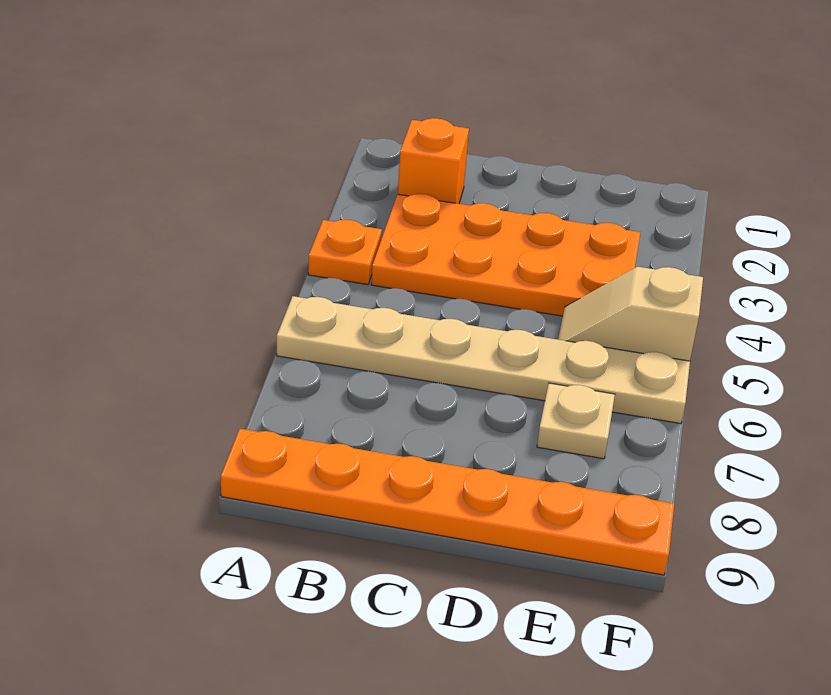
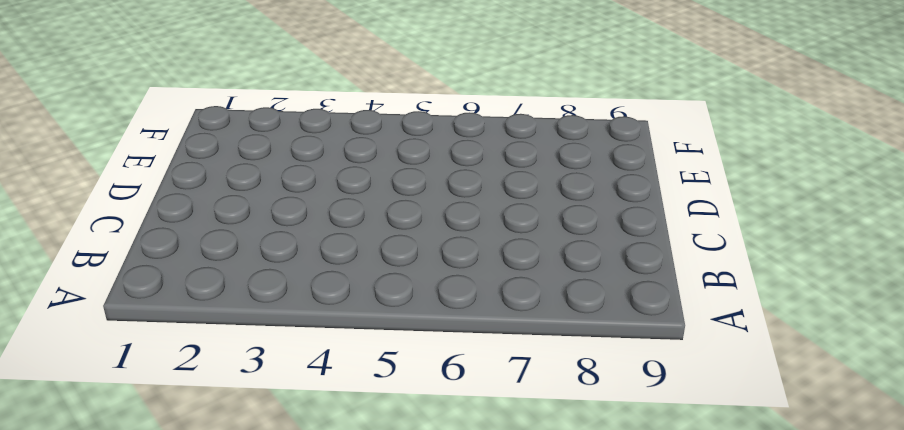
none -> orange 1x1 plate [308,220,382,285]
none -> tan 1x6 plate [277,296,690,424]

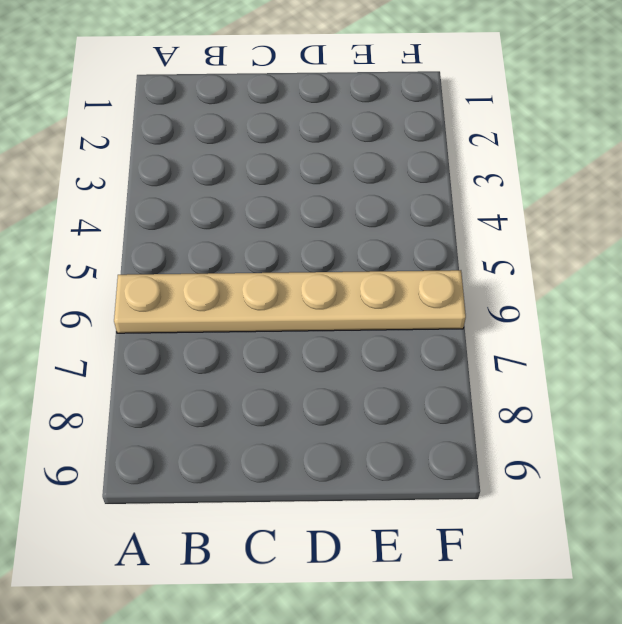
none -> orange 1x1 plate [308,220,382,285]
none -> orange 1x6 plate [221,429,674,575]

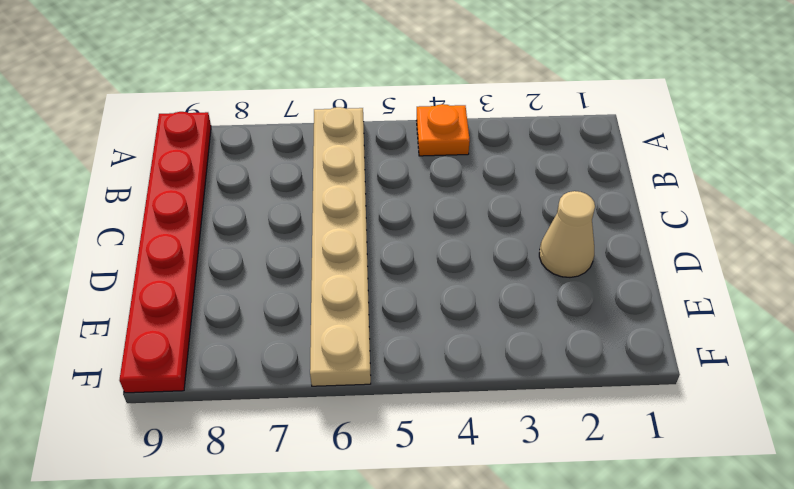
red 1x6 plate [120,112,211,393] -> orange 1x6 plate [221,429,674,575]
tan 1x1 cone [539,191,595,277] -> none
none -> orange 1x1 brick [398,118,469,204]
none -> orange 2x4 plate [371,194,640,316]

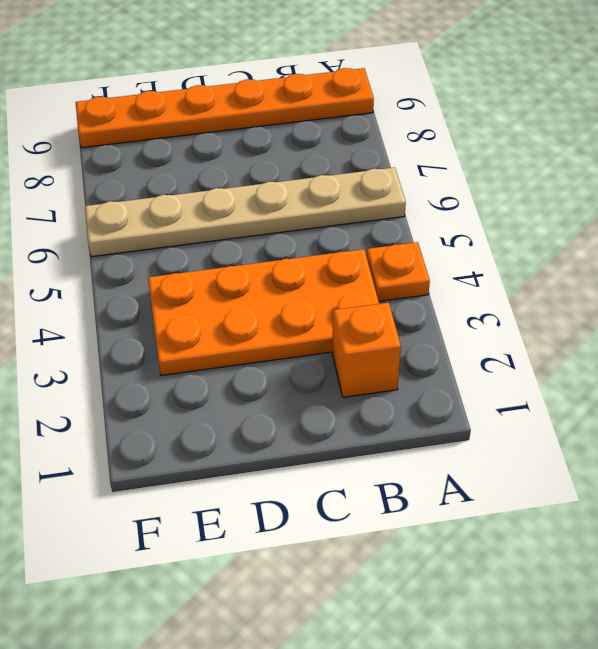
none -> tan 1x2 slope [558,267,703,361]
none -> tan 1x1 plate [537,383,615,459]

